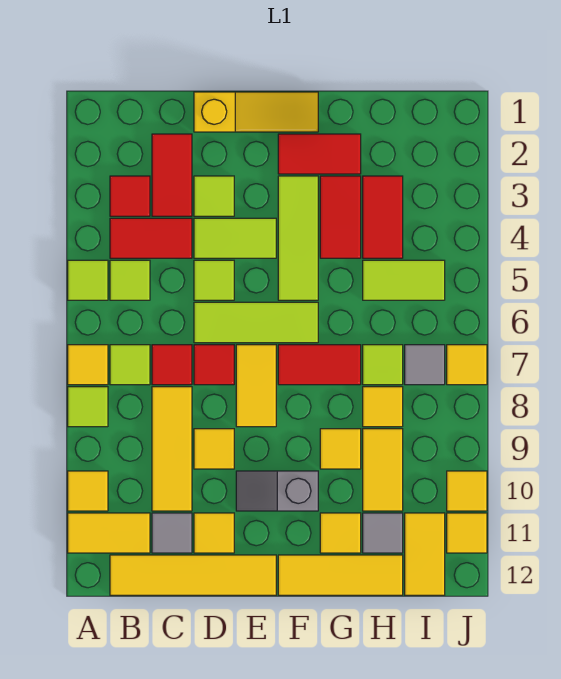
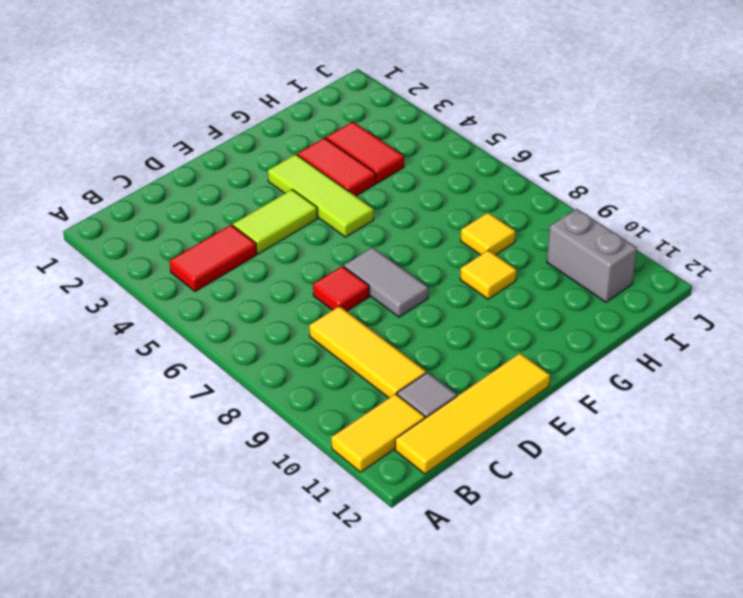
grey 1x2 tile [344,247,428,317] -> yellow 1x2 tile [236,345,276,427]
grey 1x2 brick [547,209,637,302] -> yellow 1x2 tile [405,513,445,595]
none -> lime 1x1 tile [68,260,108,300]
none -> yellow 1x1 tile [68,345,108,385]
none -> lime 1x1 tile [68,387,108,427]
none -> yellow 1x1 tile [68,471,108,511]

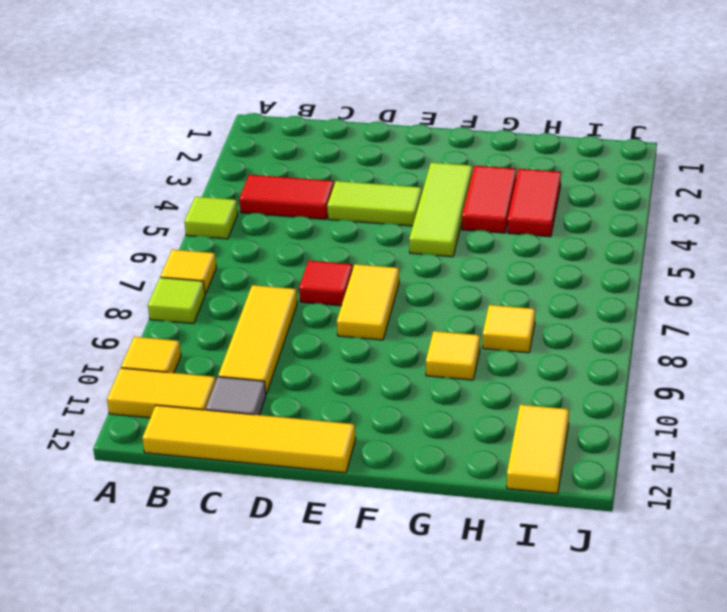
none -> red 1x1 tile [110,176,150,216]
none -> lime 1x1 tile [110,260,150,300]
none -> lime 1x1 tile [110,345,150,385]
none -> red 1x2 tile [152,134,192,216]

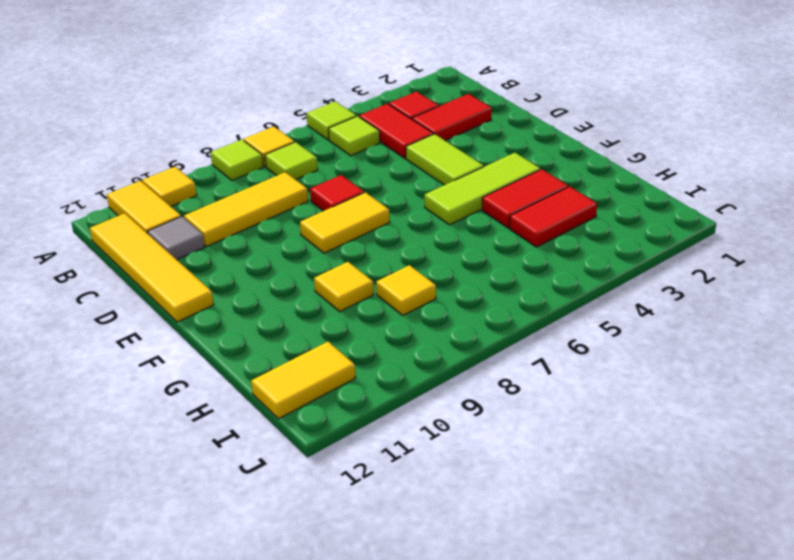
none -> red 1x1 tile [152,345,192,385]
none -> yellow 1x3 slope [194,92,318,132]
none -> lime 1x1 tile [194,176,234,216]
none -> lime 1x1 tile [194,260,234,300]

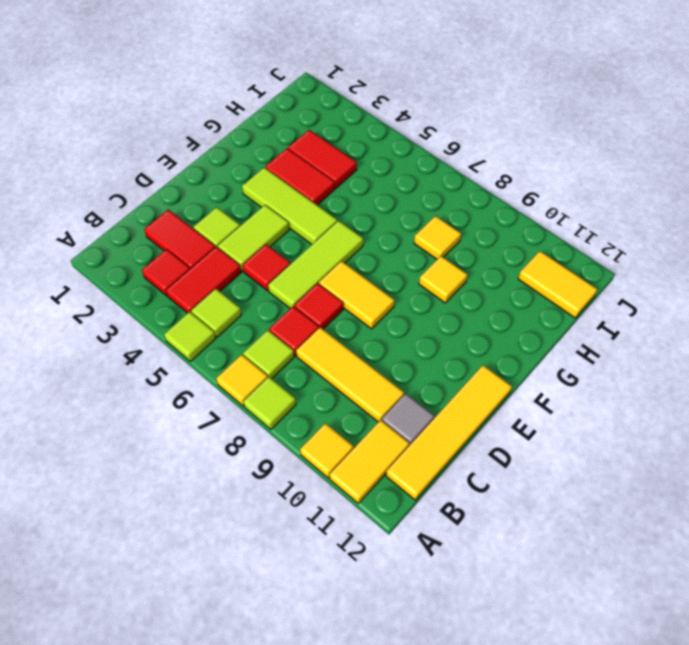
red 1x1 tile [243,244,290,291] -> lime 1x1 tile [194,260,234,300]
none -> yellow 1x3 slope [194,92,318,132]
none -> yellow 1x1 tile [194,429,234,469]
none -> yellow 1x1 tile [194,513,234,553]
none -> grey 1x2 slope [236,471,318,511]

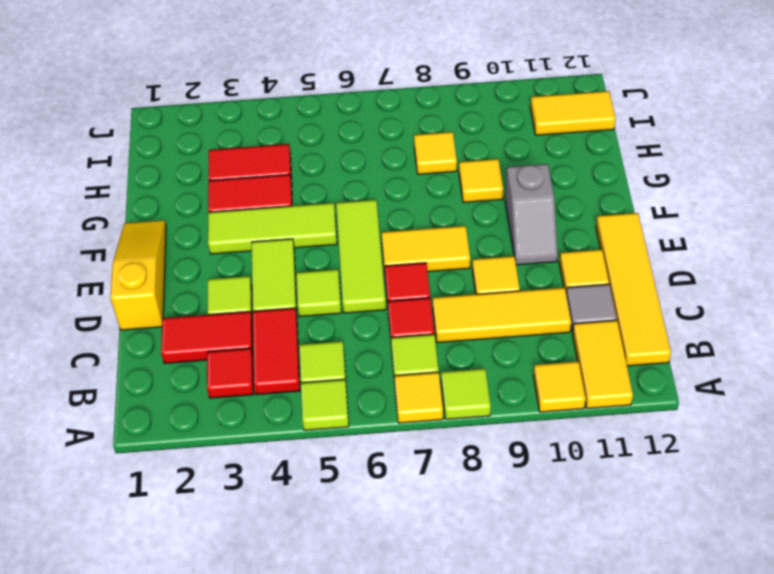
none -> red 1x2 tile [278,134,361,174]
none -> red 1x2 tile [278,345,361,385]
none -> yellow 1x3 tile [278,555,403,595]
none -> yellow 1x1 tile [320,513,361,553]

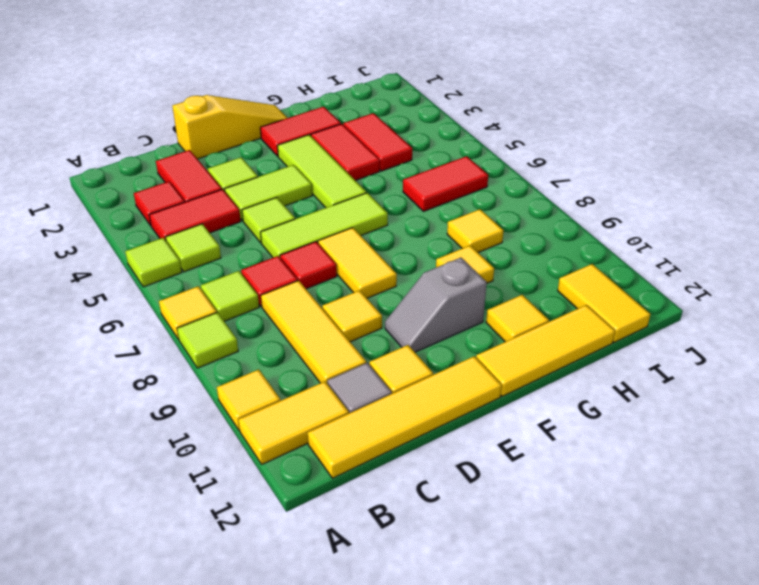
red 1x2 tile [403,156,488,211] -> red 1x2 tile moved to [278,345,361,385]
none -> lime 1x2 tile [363,260,445,300]
none -> lime 1x1 tile [363,345,403,385]
none -> yellow 1x2 tile [363,429,403,511]
none -> grey 1x1 tile [363,513,403,553]

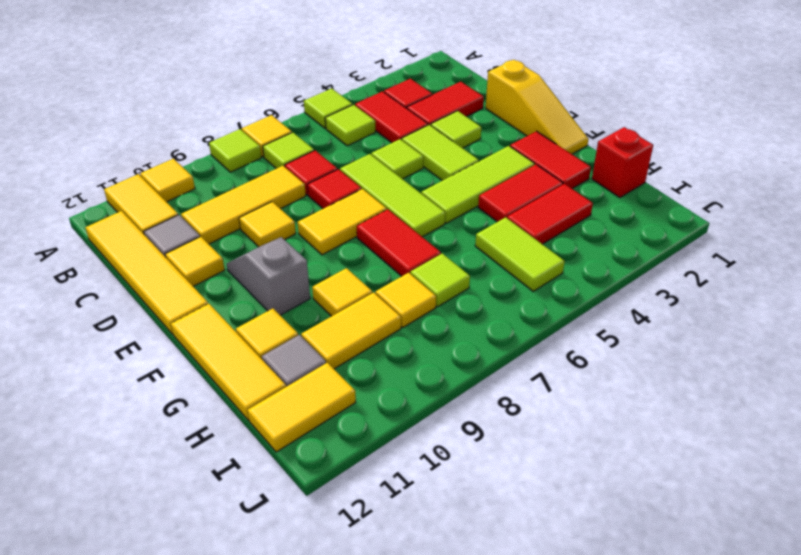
red 1x1 brick [592,127,653,198] -> none
none -> grey 1x1 tile [405,345,445,385]
none -> yellow 1x1 tile [447,345,487,385]
none -> yellow 1x1 tile [447,471,487,511]
none -> yellow 1x1 tile [447,513,487,553]

